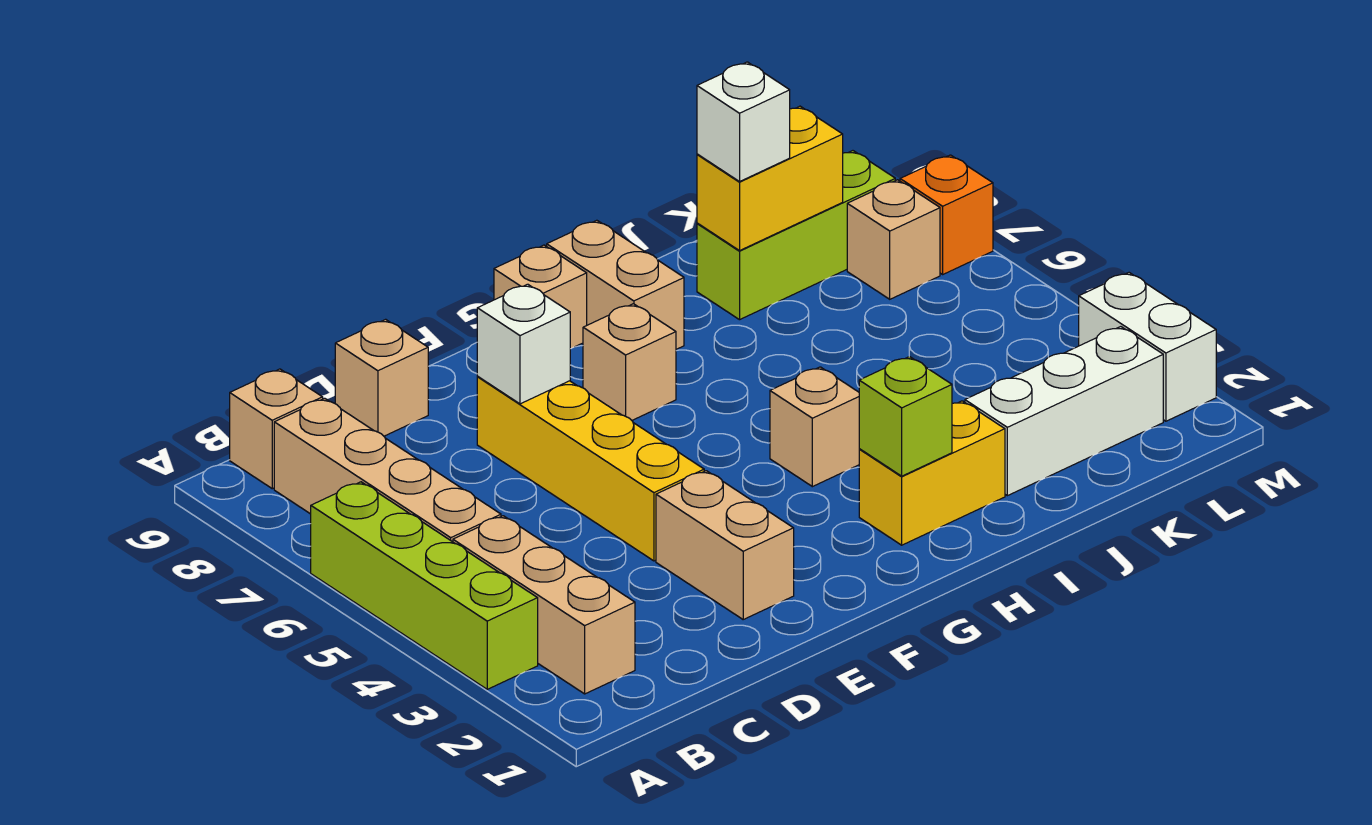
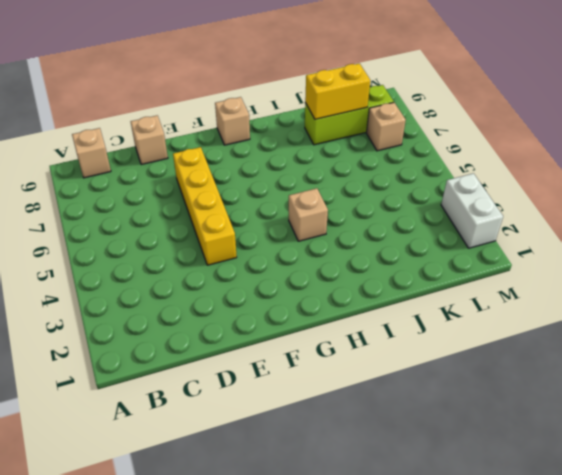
none -> lime 1x4 brick [311,482,538,689]
none -> tan 1x3 brick [453,516,635,694]
none -> tan 1x4 brick [274,398,501,542]

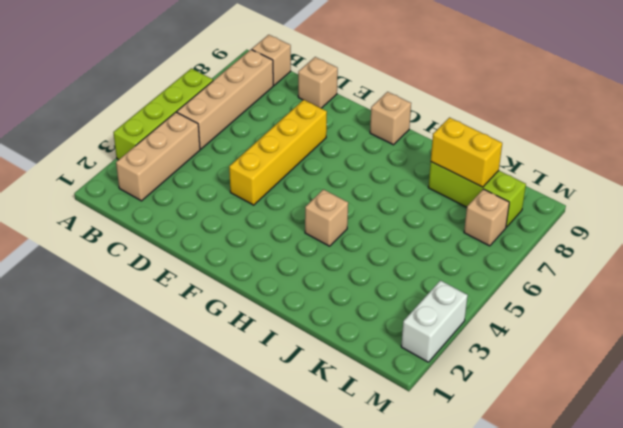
none -> tan 1x2 brick [656,471,794,619]
none -> tan 1x1 brick [583,304,676,420]
none -> yellow 1x2 brick [859,401,1005,545]

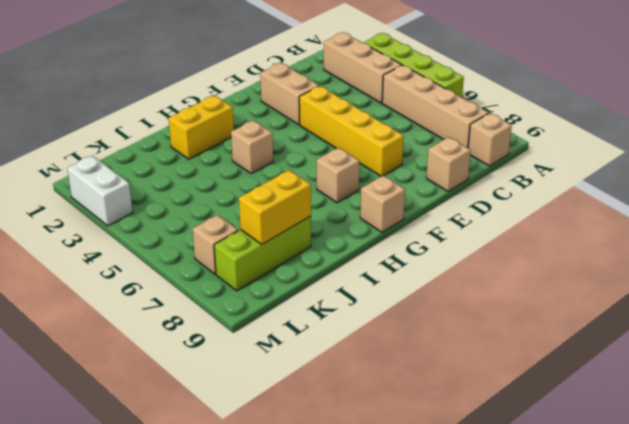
none -> tan 1x2 brick [547,220,684,349]
none -> white 1x3 brick [965,327,1163,496]
none -> orange 1x1 brick [900,155,993,274]

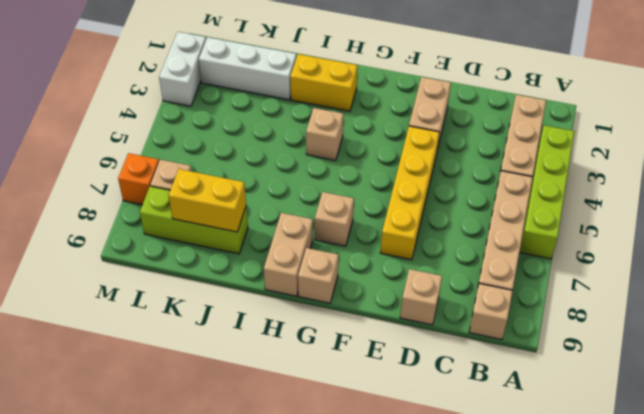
none -> white 1x1 brick [477,284,570,404]
none -> lime 1x1 brick [859,357,952,476]
none -> white 1x1 brick [697,62,790,182]

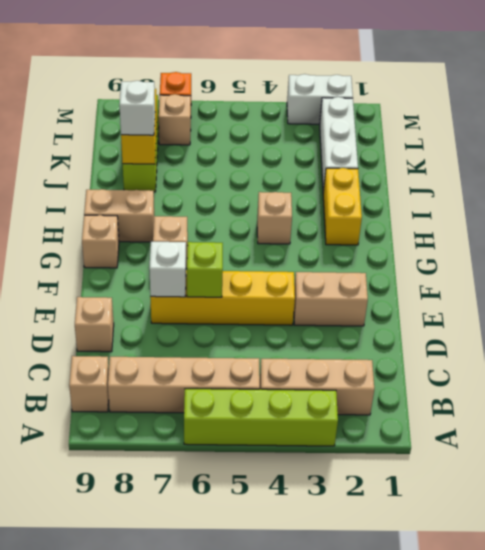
lime 1x1 brick [187,242,223,297] -> lime 1x1 brick moved to [859,357,952,476]

